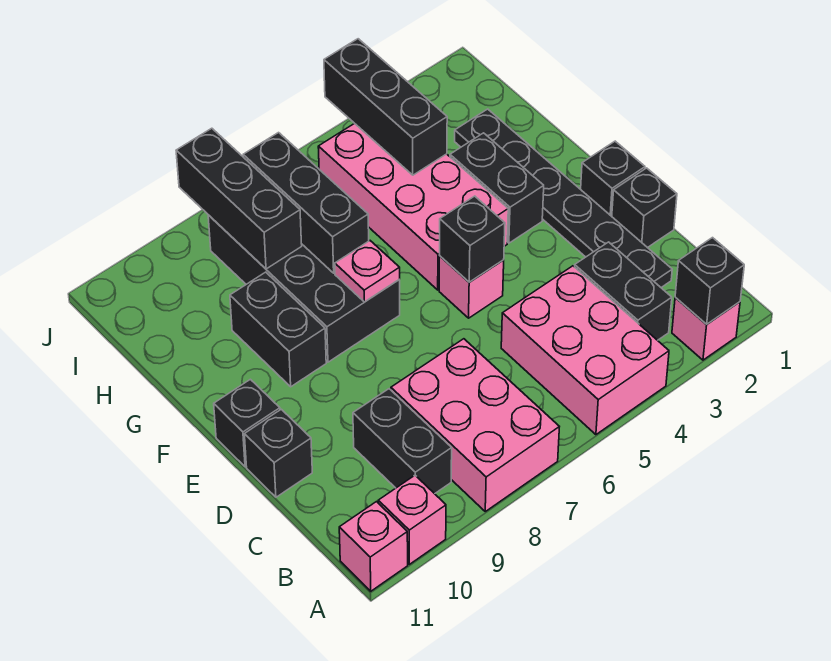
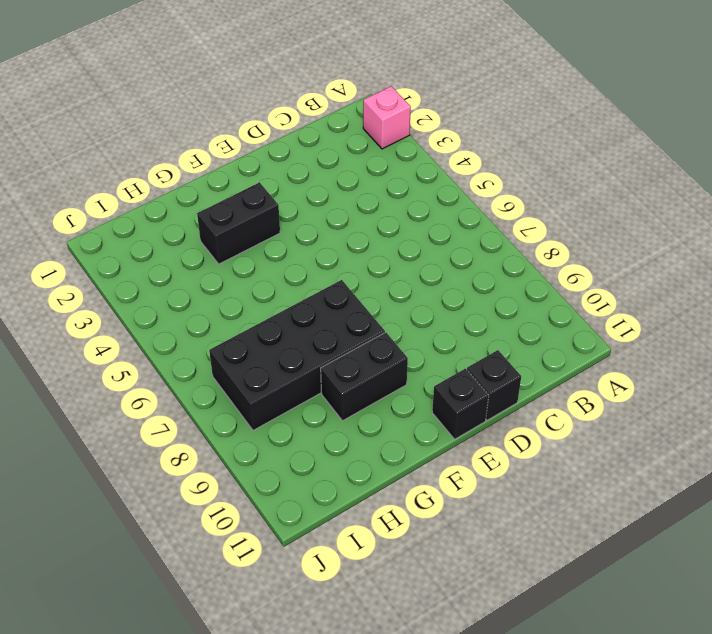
none -> pink 2x3 brick [501,266,669,435]
none -> pink 2x3 brick [391,339,559,511]
none -> pink 1x1 brick [378,475,446,564]

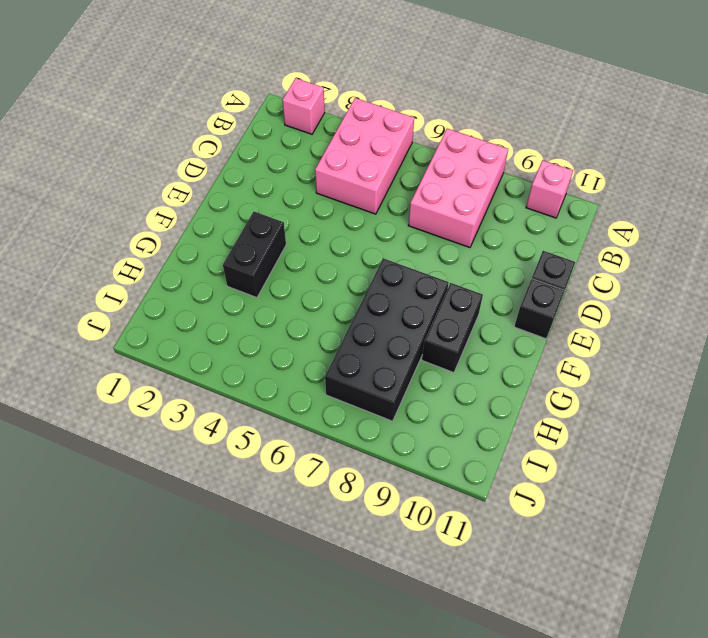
none -> pink 1x1 brick [339,502,408,591]
none -> black 1x2 brick [575,242,672,340]
none -> black 1x2 brick [353,389,452,494]

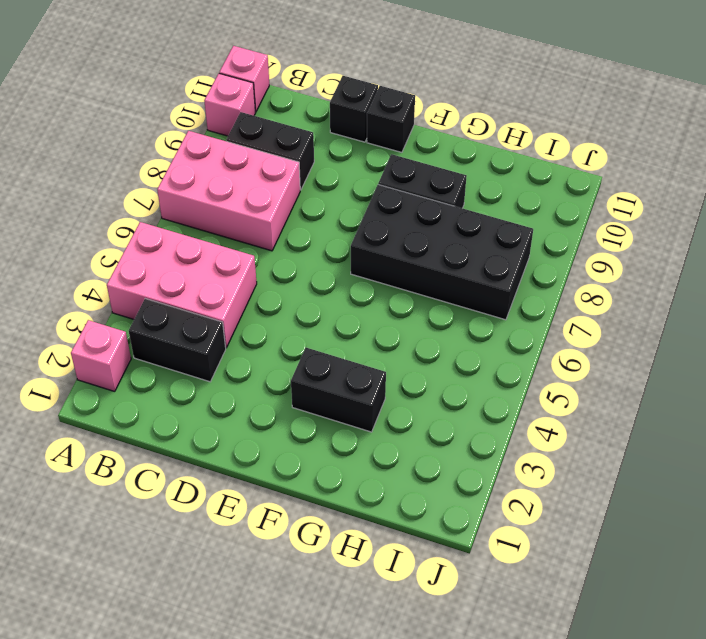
none -> black 1x6 plate [455,109,672,287]
none -> black 1x1 brick [612,168,677,248]
none -> black 1x1 brick [581,141,645,216]

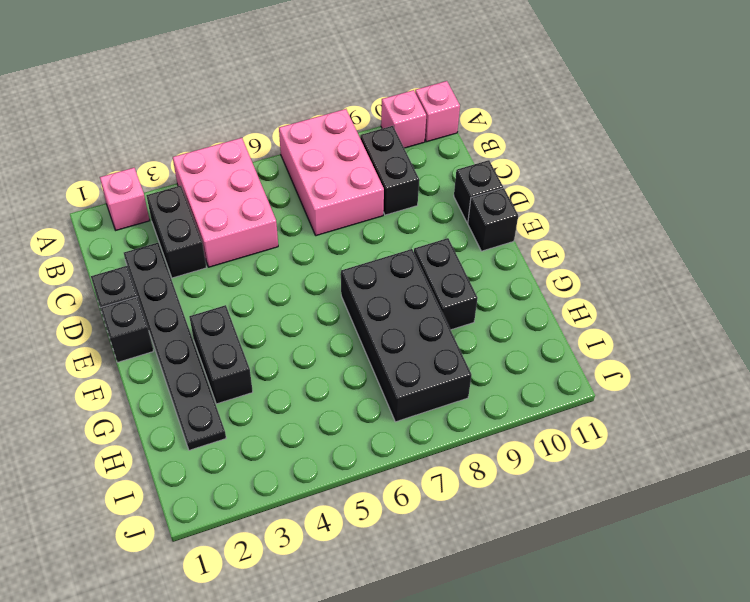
none -> pink 1x1 brick [439,256,504,318]
none -> pink 2x4 brick [318,123,508,290]
none -> black 1x1 brick [675,238,744,324]

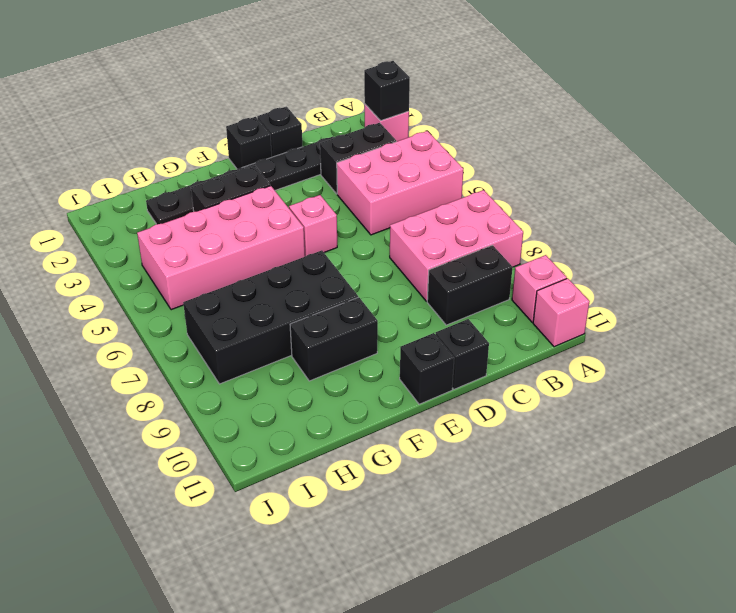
none -> black 1x1 brick [440,196,505,282]
none -> pink 1x1 plate [335,241,400,302]
none -> black 1x3 brick [243,133,369,273]

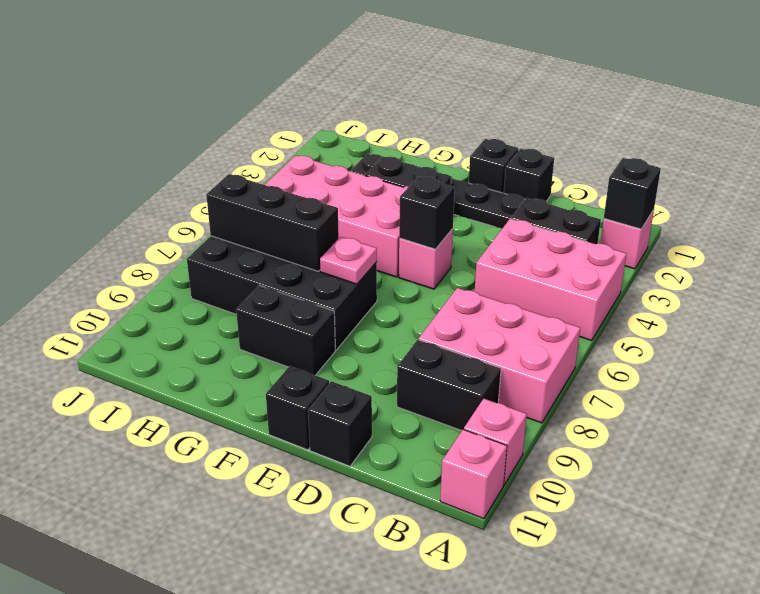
none -> black 1x3 brick [324,39,447,175]
none -> black 1x3 brick [176,128,302,269]

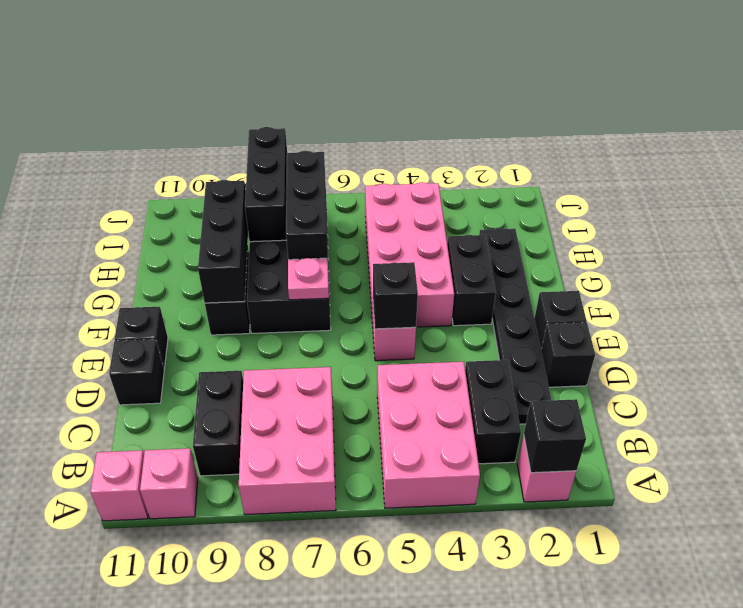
black 1x3 brick [198,180,248,303] -> black 1x3 brick moved to [324,39,447,175]

